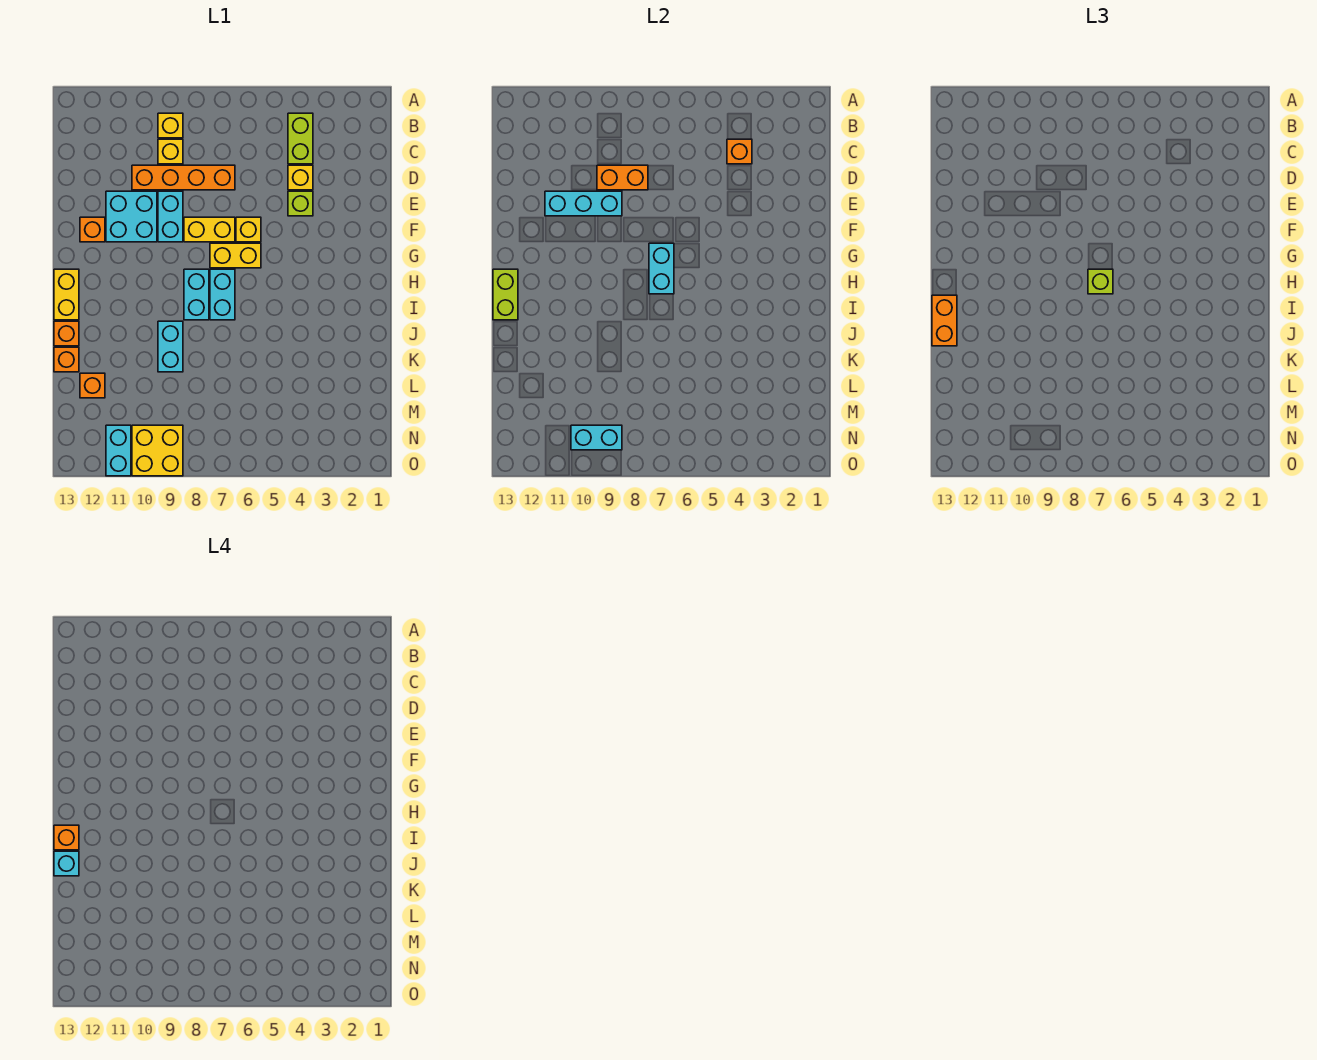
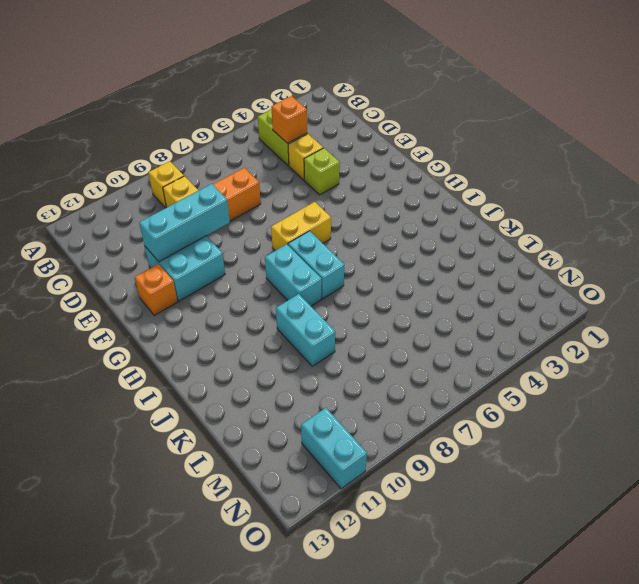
none -> cyan 1x2 brick [158,191,183,242]
none -> yellow 1x1 brick [236,217,261,242]
none -> yellow 1x2 brick [184,217,235,242]
none -> yellow 1x2 brick [54,269,79,320]

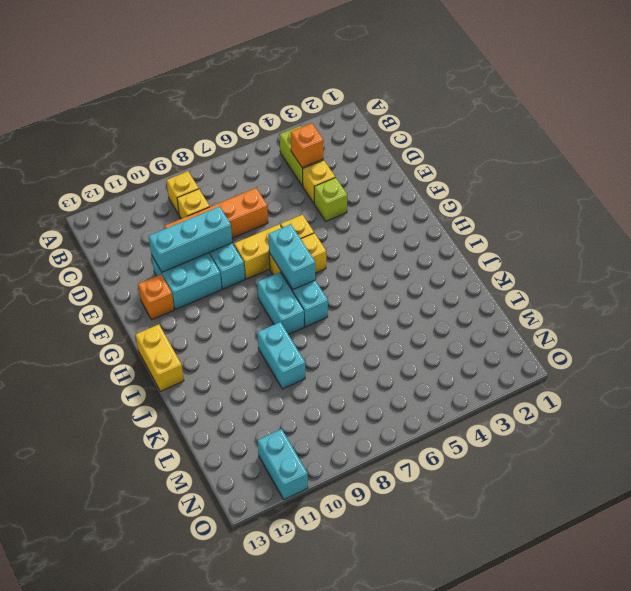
none -> orange 1x1 brick [54,321,79,346]
none -> orange 1x1 brick [54,347,79,372]
none -> orange 1x1 brick [80,373,105,398]
none -> yellow 2x2 brick [132,425,183,476]

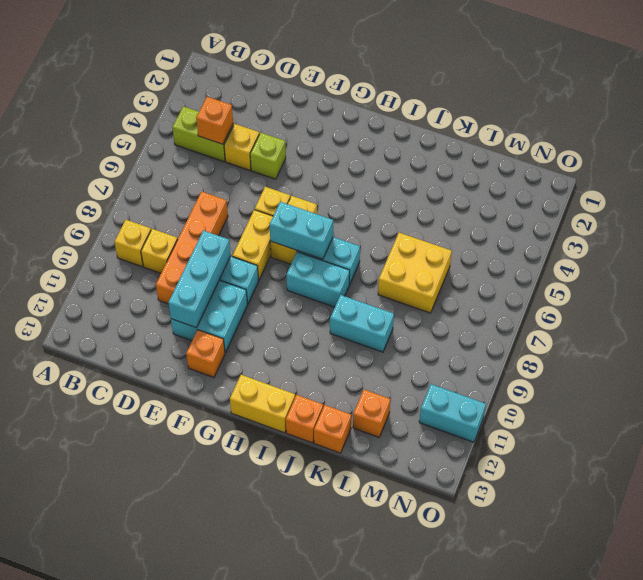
yellow 2x2 brick [378,233,452,313] -> yellow 2x2 brick moved to [132,425,183,476]
none -> orange 1x2 brick [597,165,648,190]
none -> lime 1x2 brick [493,269,518,320]
none -> cyan 1x2 brick [571,425,622,450]
none -> lime 1x1 brick [1088,269,1113,294]

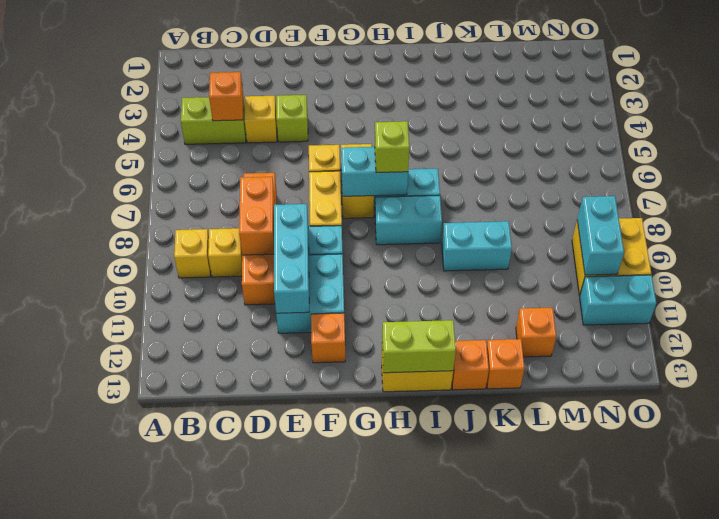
none -> orange 1x2 brick [932,295,957,346]
none -> orange 1x1 brick [54,825,79,850]
none -> cyan 1x1 brick [54,851,79,876]

